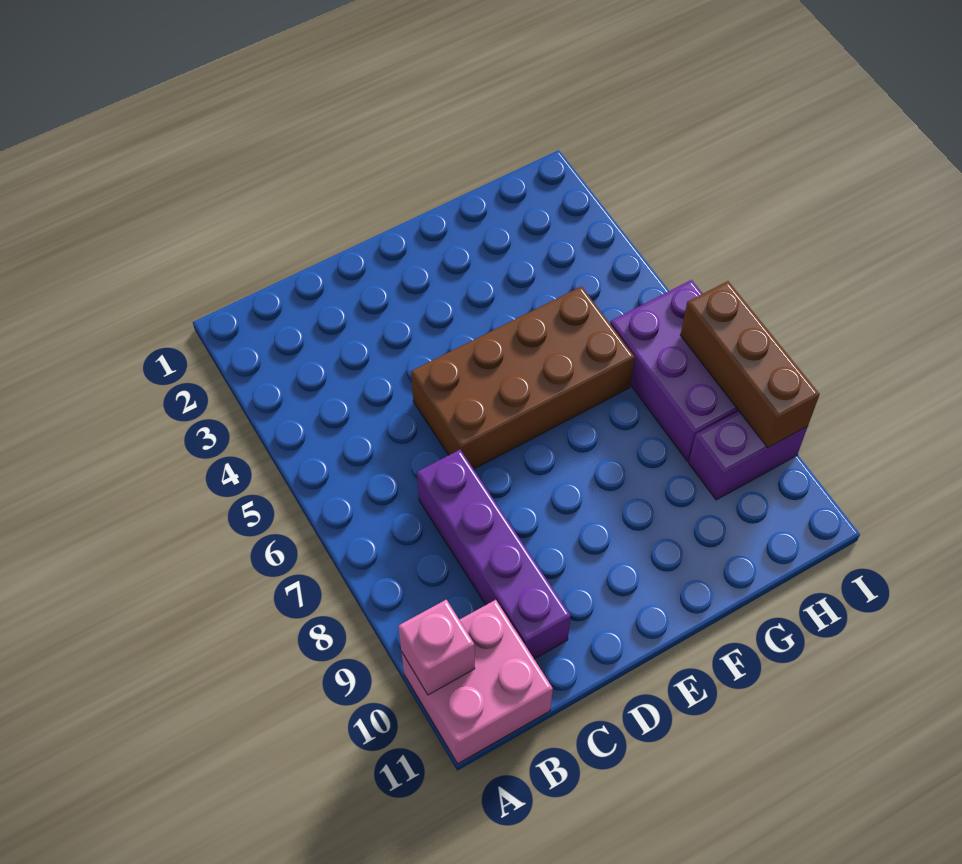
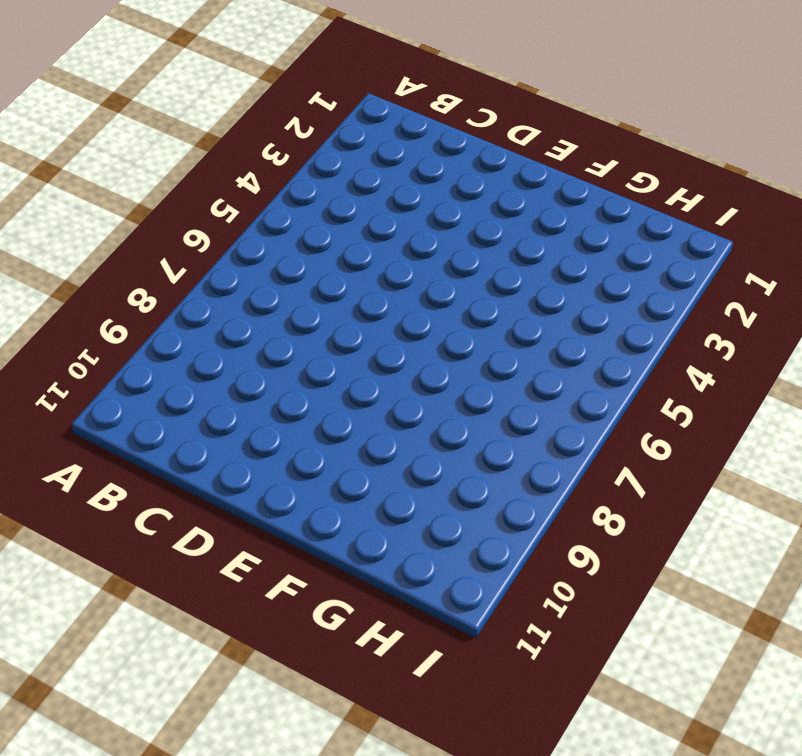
none -> pink 2x2 brick [402,600,553,764]
none -> purple 1x4 brick [417,450,571,659]

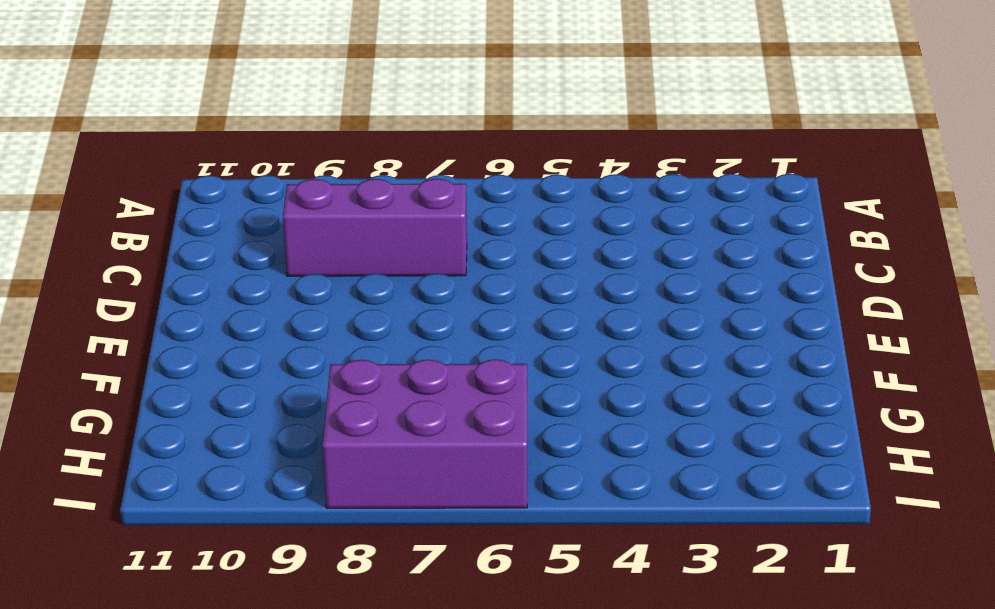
purple 1x3 brick [283,179,467,276] -> purple 1x4 brick [417,450,571,659]
none -> pink 2x2 brick [402,600,553,764]
none -> brown 2x4 brick [411,286,635,469]

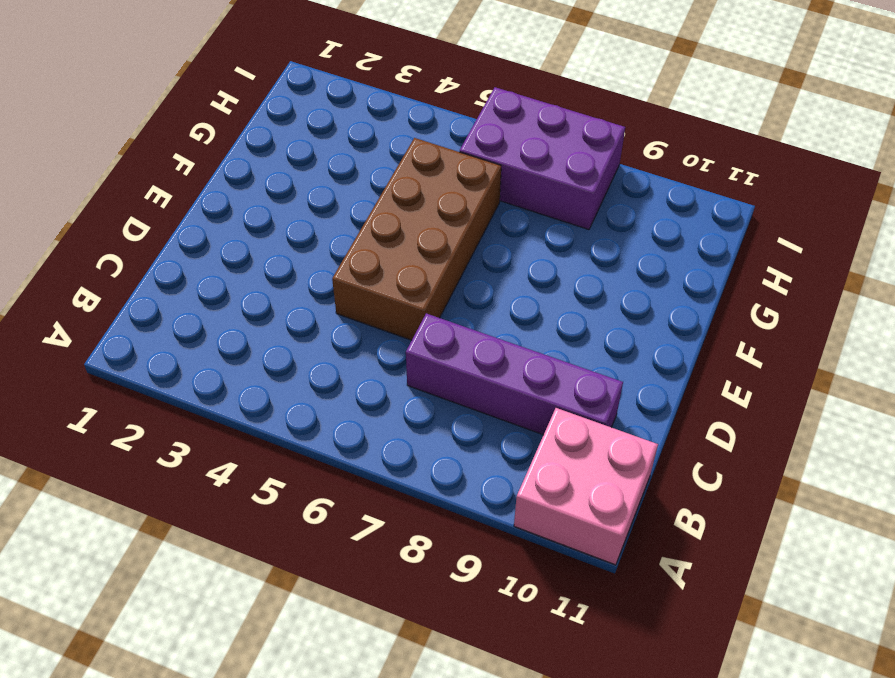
none -> purple 1x2 brick [689,411,808,500]
none -> pink 1x1 brick [398,600,475,695]

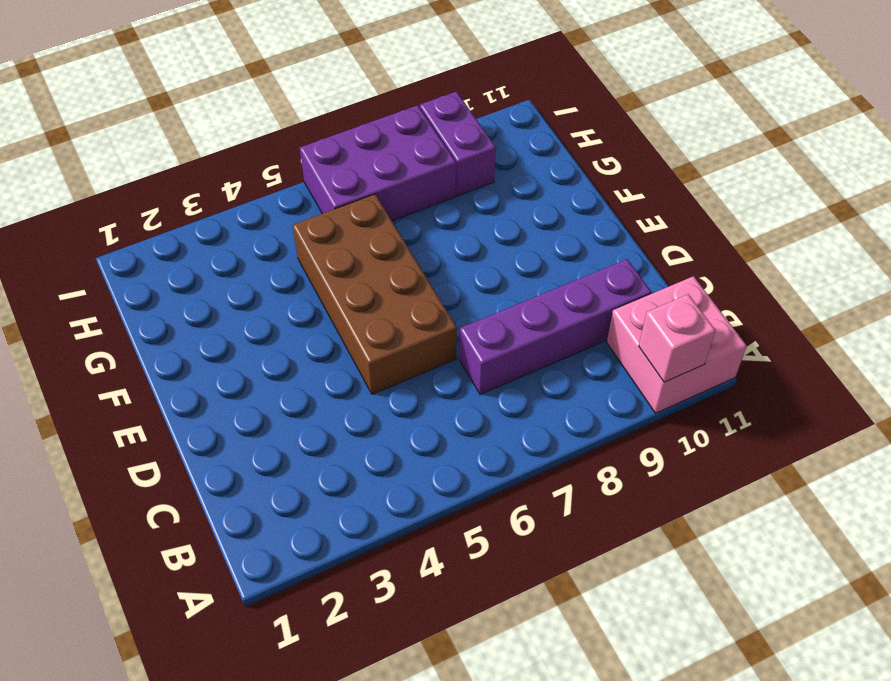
none -> brown 1x3 brick [680,281,820,448]

